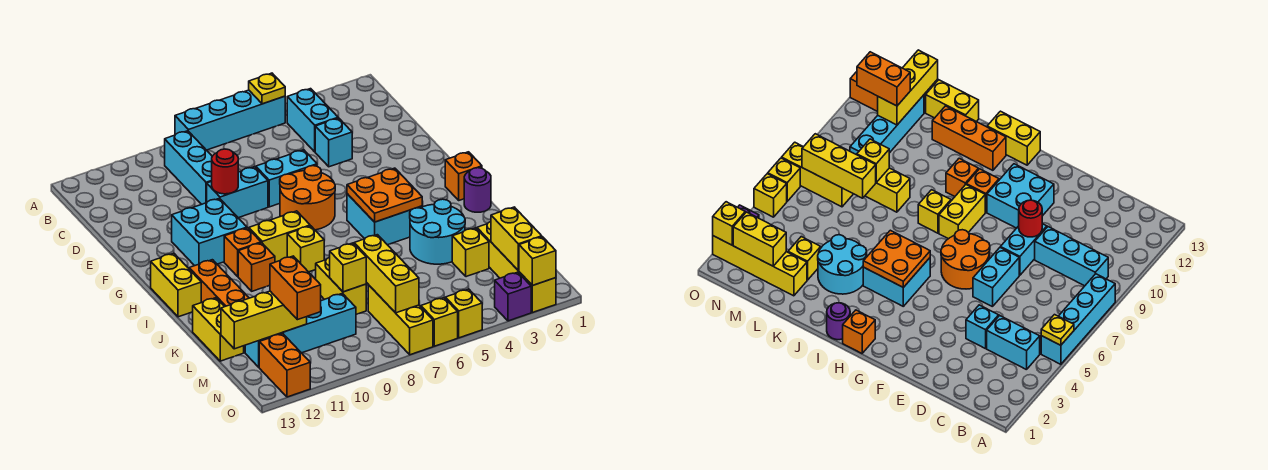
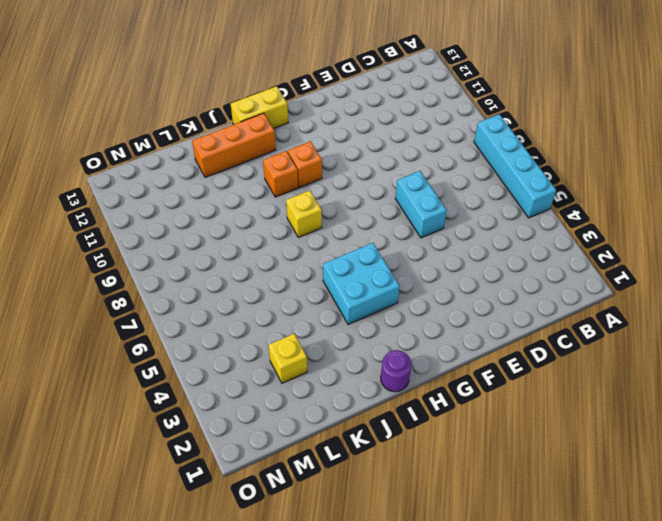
none -> cyan 1x2 brick [287,89,338,152]
none -> cyan 1x3 brick [165,131,212,204]
none -> cyan 1x1 brick [315,118,352,167]
none -> cyan 1x2 brick [207,167,268,218]

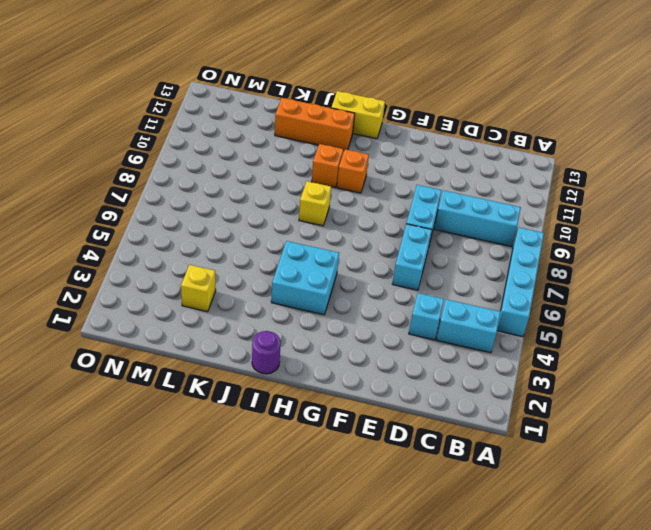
none -> orange 2x2 round brick [280,166,335,230]
none -> cyan 2x2 brick [172,198,247,266]
none -> orange 1x1 brick [445,152,482,200]
none -> yellow 1x2 brick [249,211,310,262]

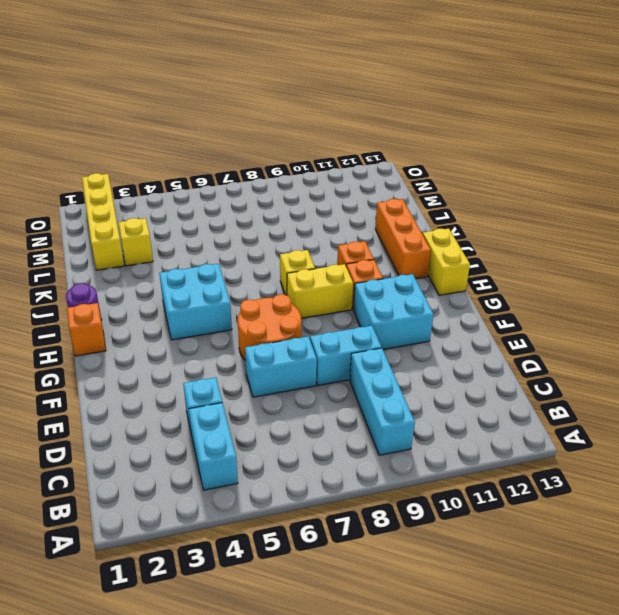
none -> cyan 1x4 brick [175,90,285,150]
none -> cyan 2x2 round brick [410,199,465,264]
none -> yellow 1x2 brick [316,257,366,314]
none -> yellow 1x2 brick [193,298,244,361]

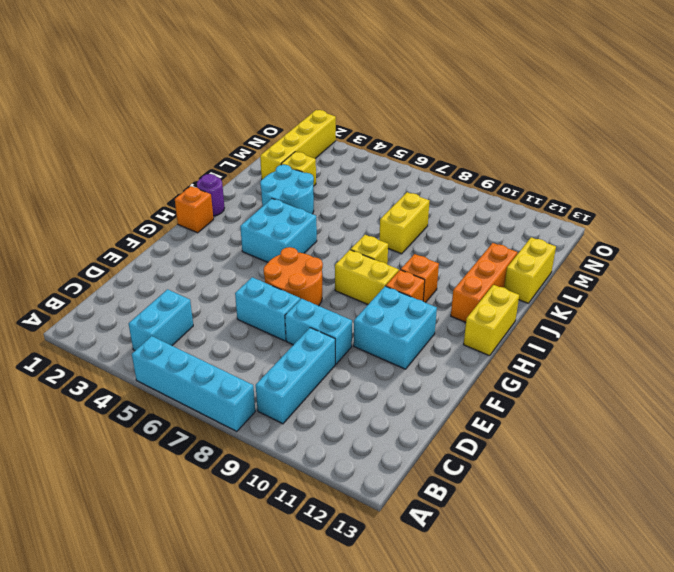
none -> cyan 1x1 brick [315,118,352,167]
none -> yellow 1x3 brick [368,285,433,355]
none -> cyan 1x4 brick [245,293,356,367]
none -> orange 1x2 brick [259,334,310,397]

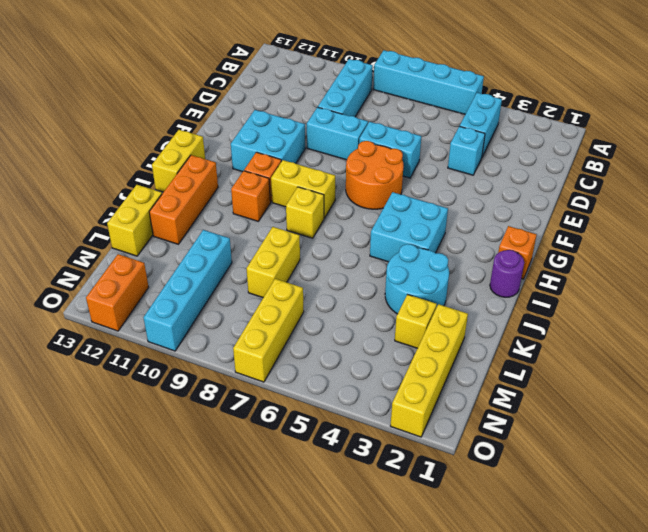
cyan 1x4 brick [144,230,232,351] -> cyan 1x4 brick turned to [245,293,356,367]
none -> purple 1x1 brick [495,272,531,321]
none -> yellow 1x1 brick [445,289,482,338]
none -> yellow 1x1 brick [421,298,458,346]
none -> yellow 1x1 plate [249,73,285,104]

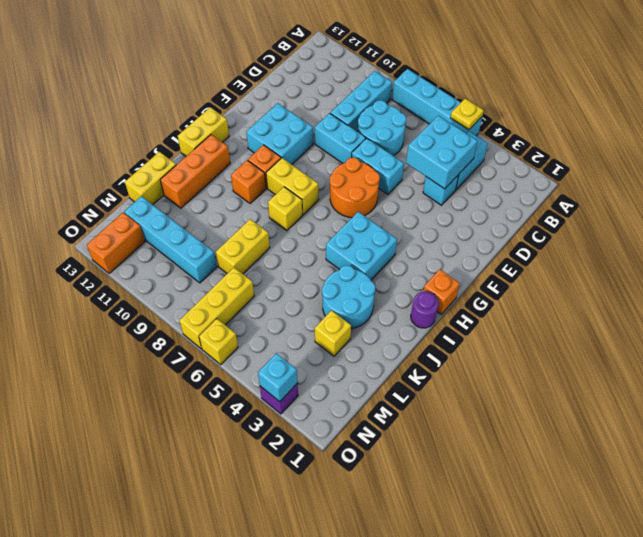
cyan 2x2 brick [406,116,478,189] -> none
cyan 2x2 round brick [358,100,406,156] -> none
cyan 1x1 brick [258,353,298,402] -> none
none -> yellow 1x4 brick [477,222,556,313]
none -> yellow 1x1 brick [445,289,482,338]
none -> red 1x1 round brick [212,149,238,194]
none -> orange 2x2 plate [347,168,422,222]

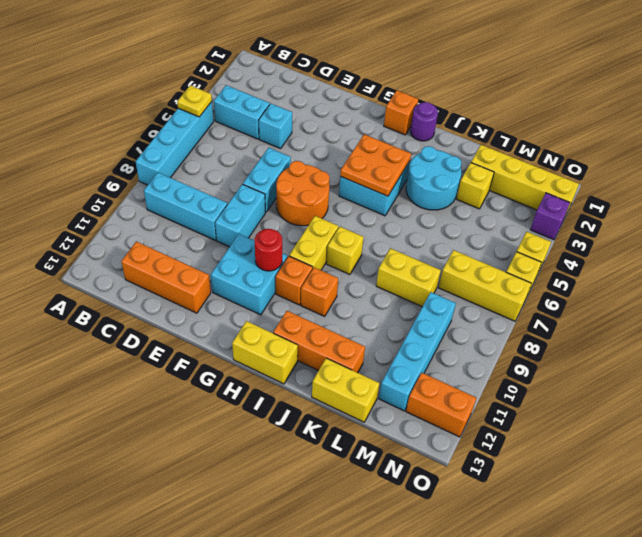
orange 1x3 brick [121,241,211,313] -> none
red 1x1 round brick [255,229,282,271] -> red 1x1 round brick moved to [212,149,238,194]
none -> yellow 1x3 brick [354,235,419,313]
none -> yellow 1x1 brick [330,243,366,292]
none -> yellow 1x2 brick [491,207,542,271]
none -> yellow 1x3 brick [221,291,307,349]

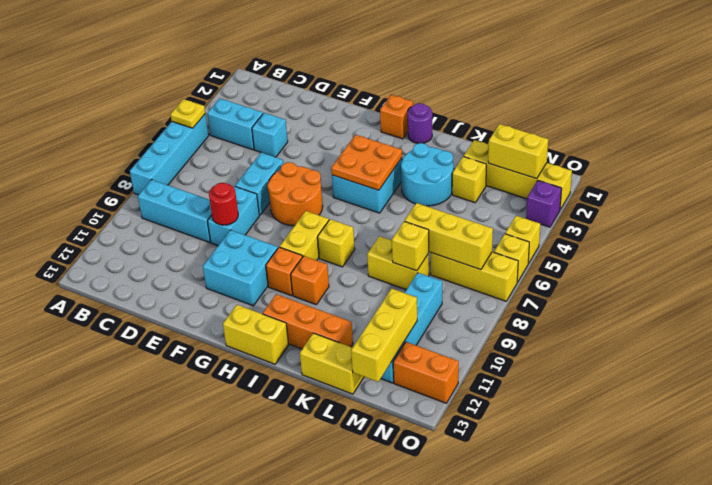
none -> yellow 1x1 brick [519,237,556,286]
none -> orange 1x2 brick [270,256,321,320]

